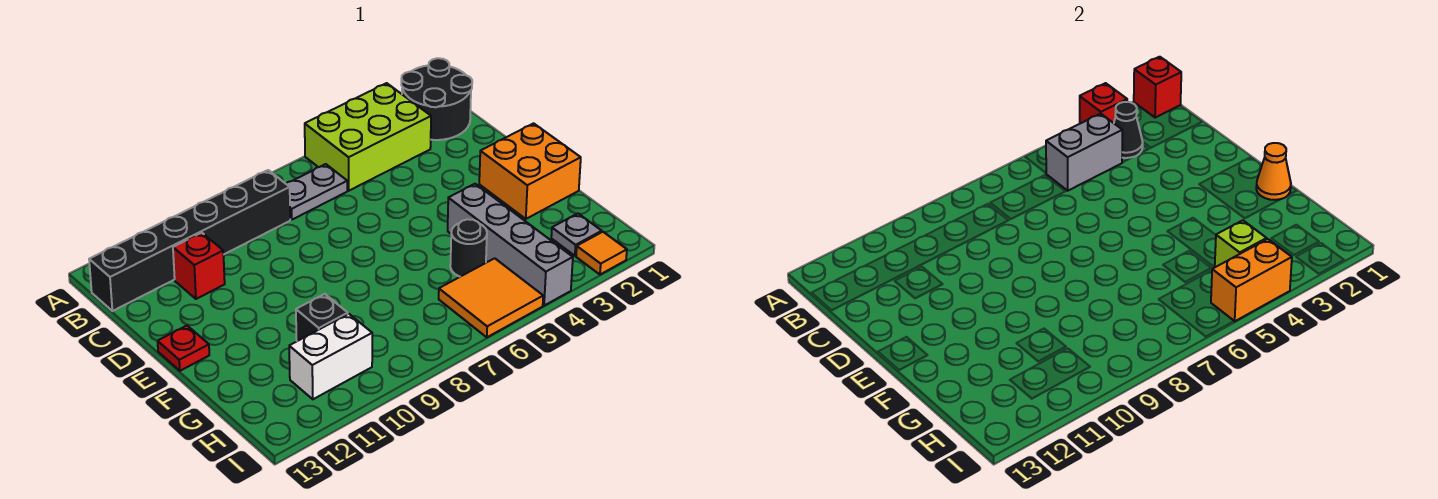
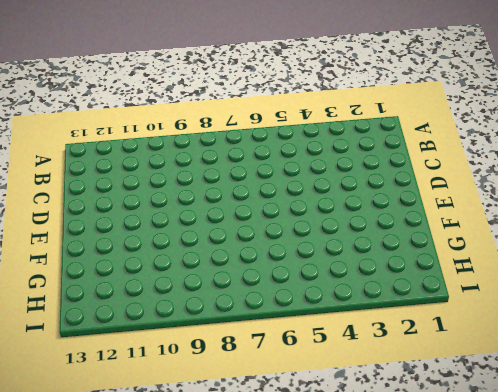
none -> black 2x2 round brick [401,58,472,140]
none -> lime 2x3 brick [305,83,431,191]
none -> grey 1x2 plate [286,164,347,220]

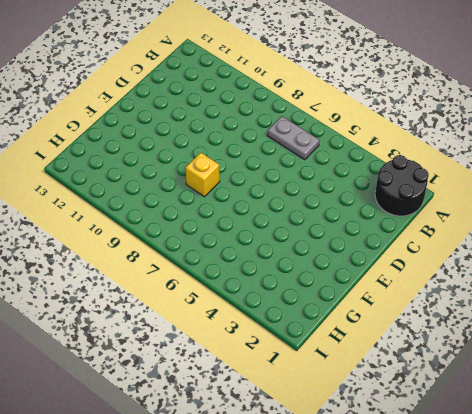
yellow 1x1 brick [185,153,220,197] -> none
none -> lime 2x3 brick [305,83,431,191]
none -> black 1x6 brick [89,170,290,311]
none -> red 1x1 brick [173,233,225,299]

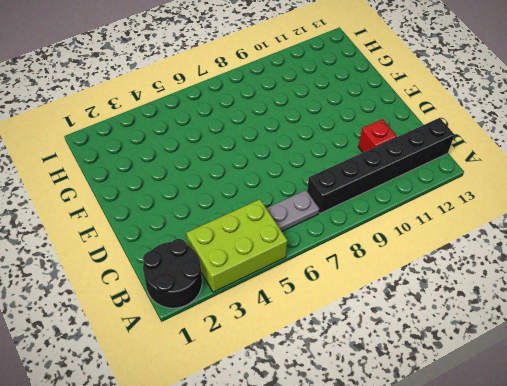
none -> orange 2x2 brick [479,123,581,219]
none -> red 1x1 plate [158,326,209,371]
none -> grey 1x4 brick [448,184,573,306]

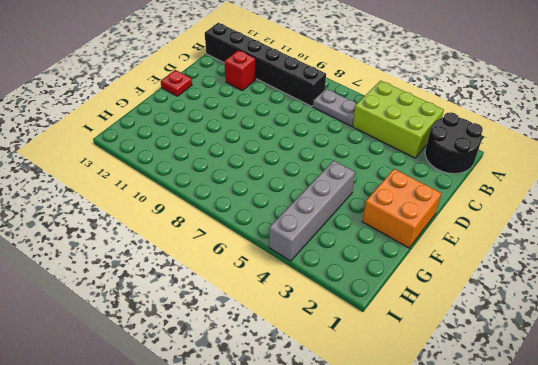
none -> black 1x1 round brick [450,219,487,277]
none -> black 1x1 brick [296,294,348,341]
none -> grey 1x1 plate [551,214,602,256]

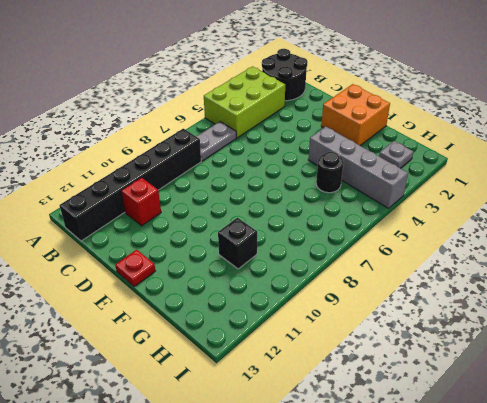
none -> orange 2x2 tile [439,258,543,337]
none -> white 1x2 brick [289,314,372,399]
none -> orange 1x1 tile [576,232,627,275]

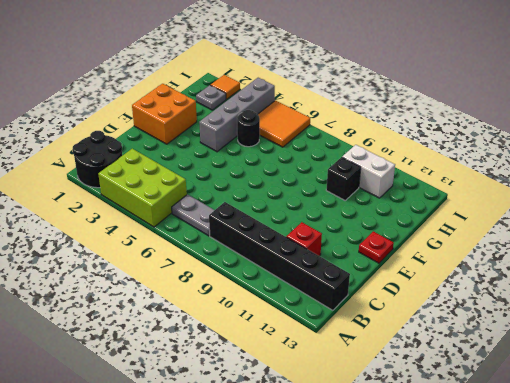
none -> red 1x1 brick [1134,57,1181,118]
none -> red 1x1 brick [1080,83,1127,124]
none -> black 1x1 cone [1114,102,1143,158]

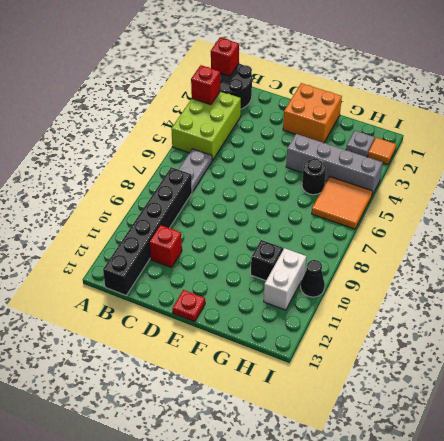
black 1x1 cone [301,260,325,297] -> black 1x1 cone moved to [1114,102,1143,158]
none -> grey 1x2 brick [1046,114,1122,191]
none -> orange 1x1 cone [1256,143,1291,200]
none -> lime 1x1 brick [1215,220,1267,267]

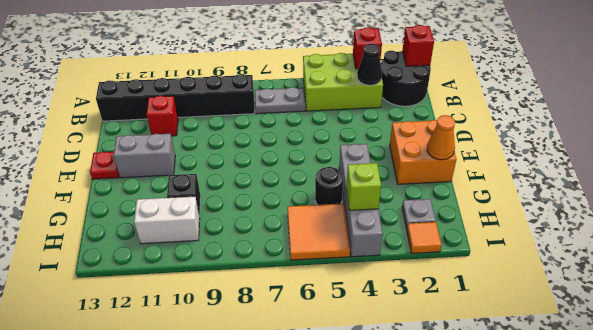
grey 1x2 brick [113,134,175,178] -> grey 1x2 brick moved to [1046,114,1122,191]
none -> orange 1x2 brick [1211,239,1292,321]

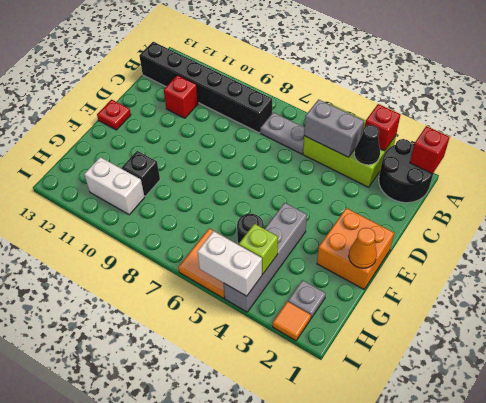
white 1x2 brick [197,231,262,296] -> orange 1x2 brick [1211,239,1292,321]

